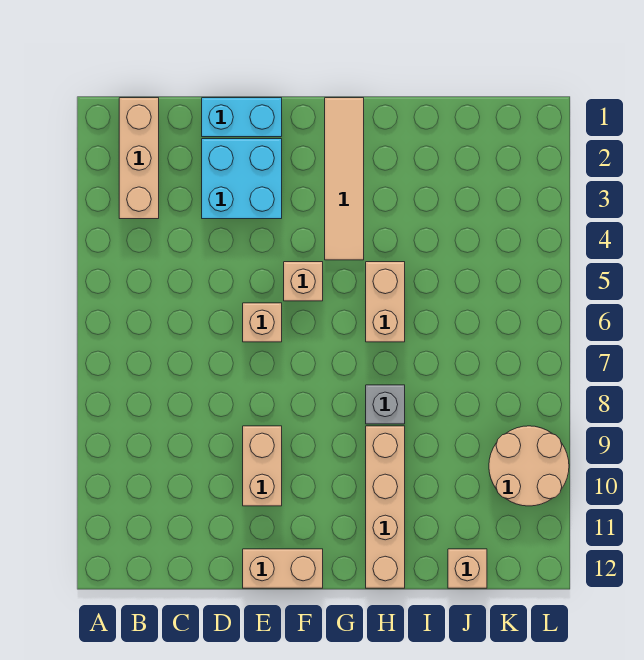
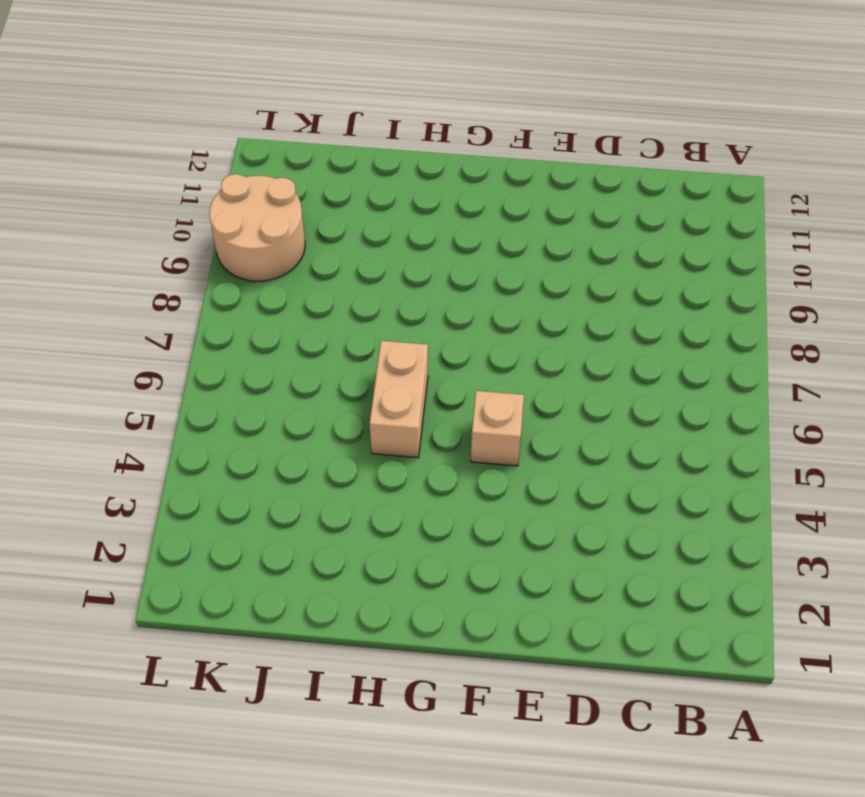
none -> tan 1x3 brick [119,98,159,219]
none -> cyan 1x2 brick [202,98,282,137]
none -> cyan 2x2 brick [202,139,282,219]

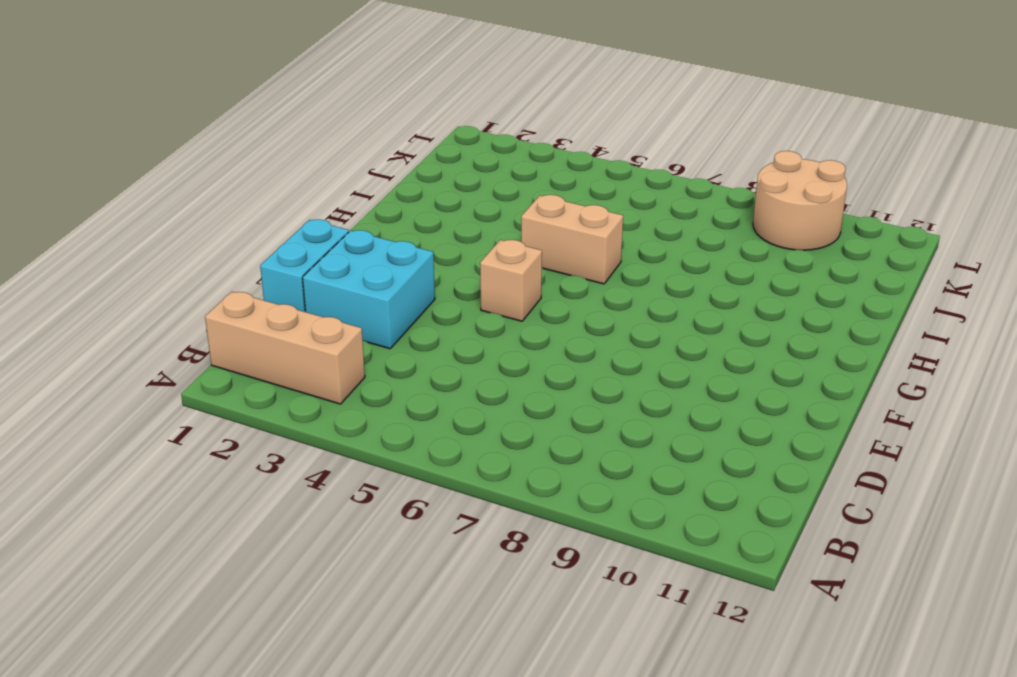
none -> tan 1x1 brick [243,303,282,342]
none -> tan 1x2 brick [243,426,282,506]
none -> tan 1x2 brick [243,549,323,588]

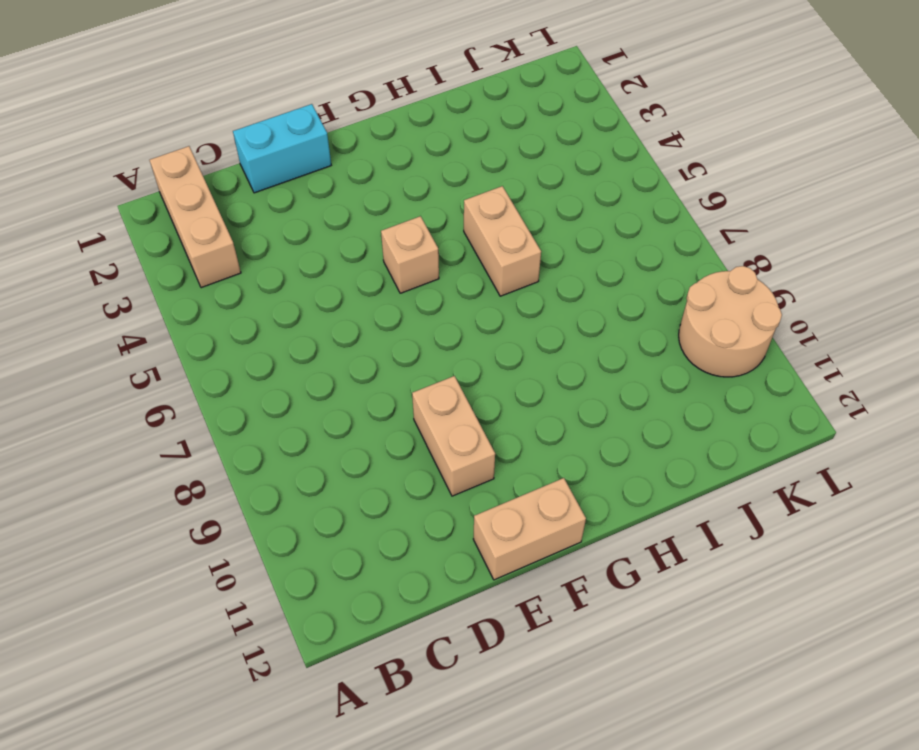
none -> cyan 2x2 brick [202,139,282,219]
none -> tan 1x1 brick [243,303,282,342]
none -> tan 1x4 tile [325,98,364,260]

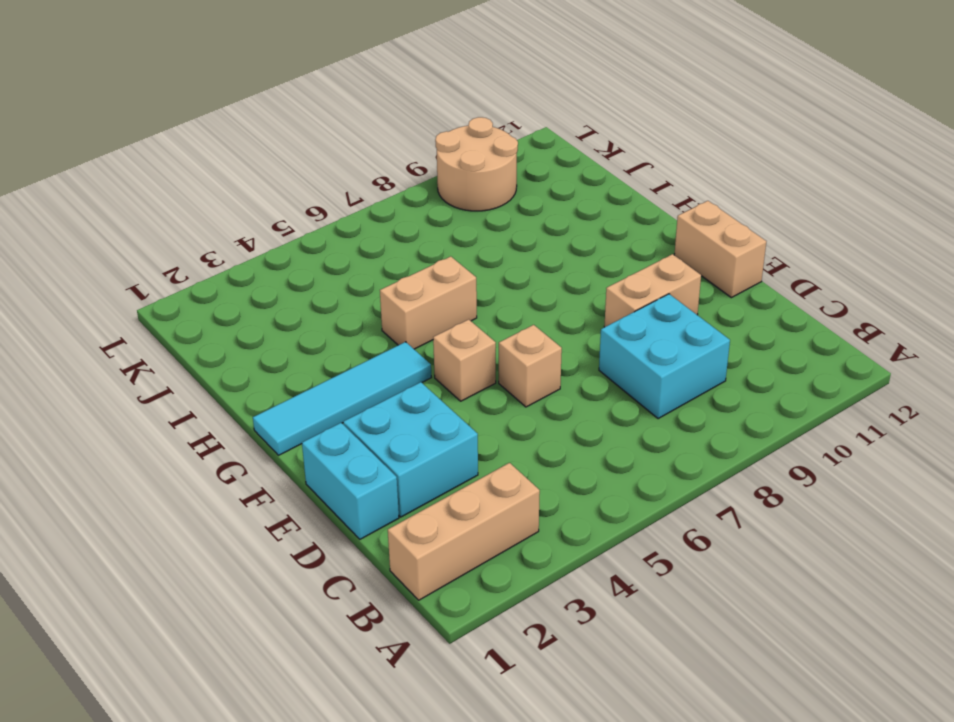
cyan 2x2 brick [599,294,730,419] -> none
cyan 1x4 tile [253,342,431,455] -> tan 1x4 tile [325,98,364,260]
none -> grey 1x1 brick [366,385,405,424]
none -> tan 1x4 brick [366,426,405,588]
none -> tan 1x1 brick [448,549,487,588]

